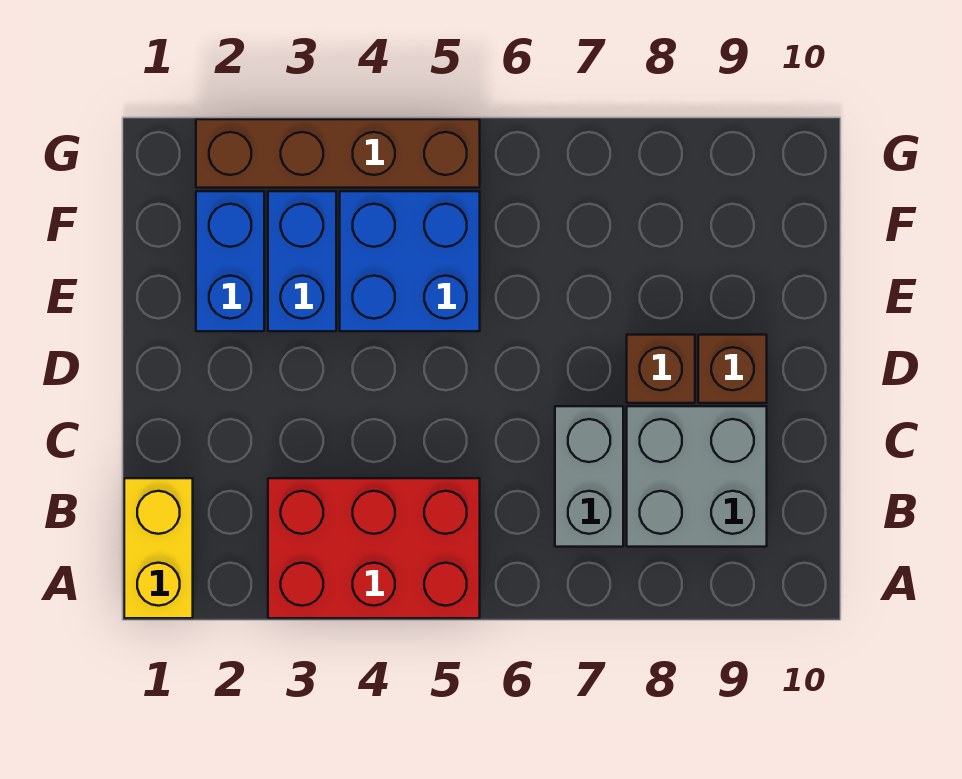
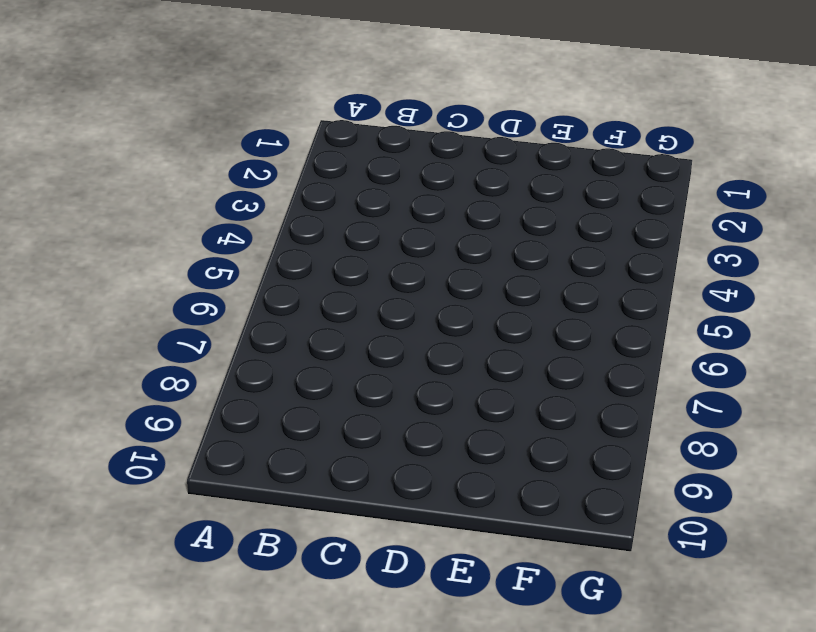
none -> yellow 1x2 brick [124,478,193,618]
none -> red 2x3 brick [268,478,480,618]

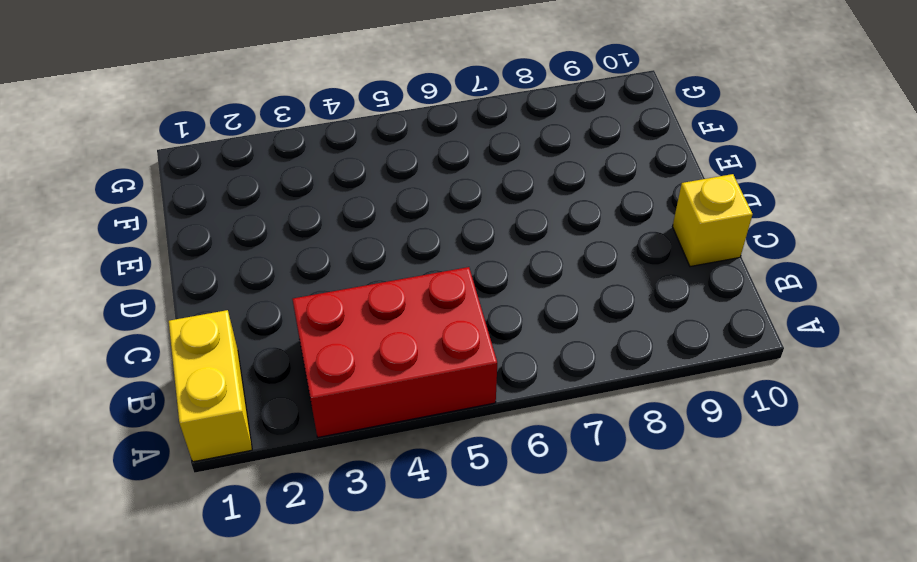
yellow 1x1 brick [673,174,753,267] -> none
none -> grey 1x2 brick [555,406,623,547]
none -> grey 2x2 brick [627,406,767,547]

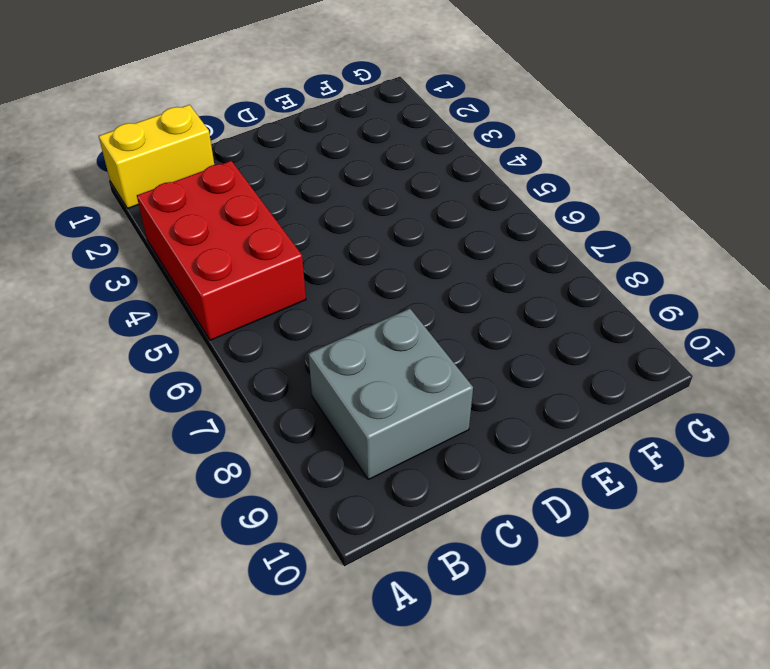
none -> grey 1x2 brick [555,406,623,547]
none -> brown 1x1 brick [627,335,695,403]

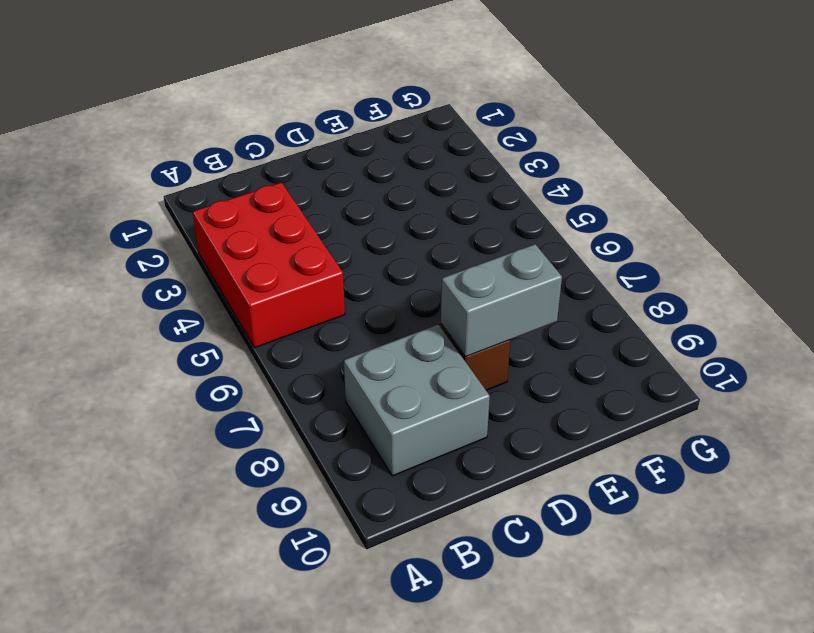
grey 1x2 brick [441,244,562,357] -> grey 1x2 brick moved to [555,406,623,547]
none -> yellow 1x2 brick [124,478,193,618]
none -> brown 1x1 brick [698,335,767,403]

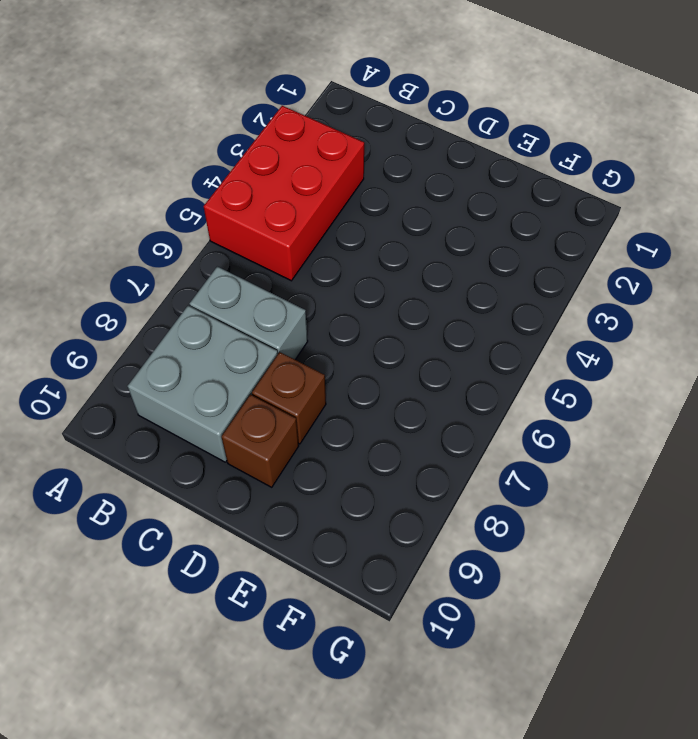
none -> yellow 1x2 brick [124,478,193,618]
none -> blue 1x2 brick [196,191,264,331]

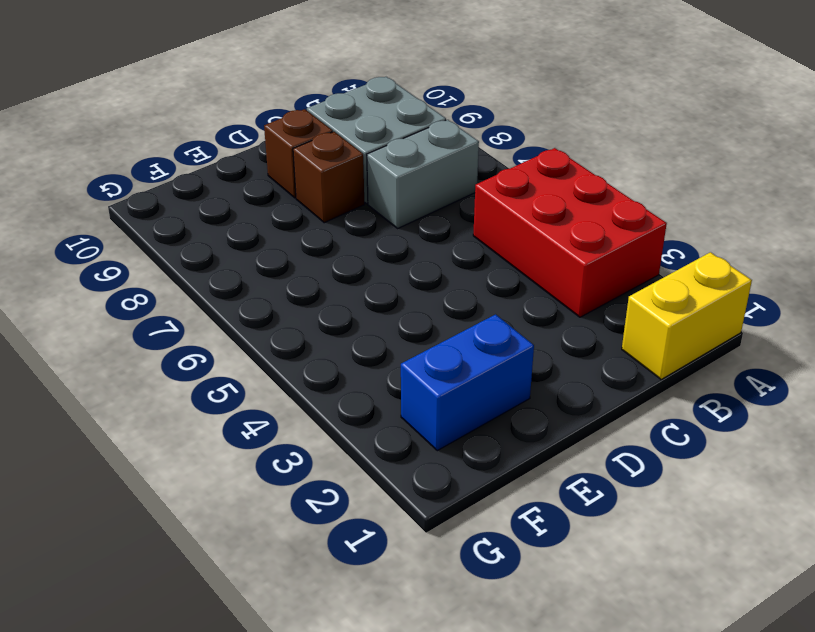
none -> blue 1x2 brick [268,191,336,331]
none -> blue 2x2 brick [340,191,480,331]

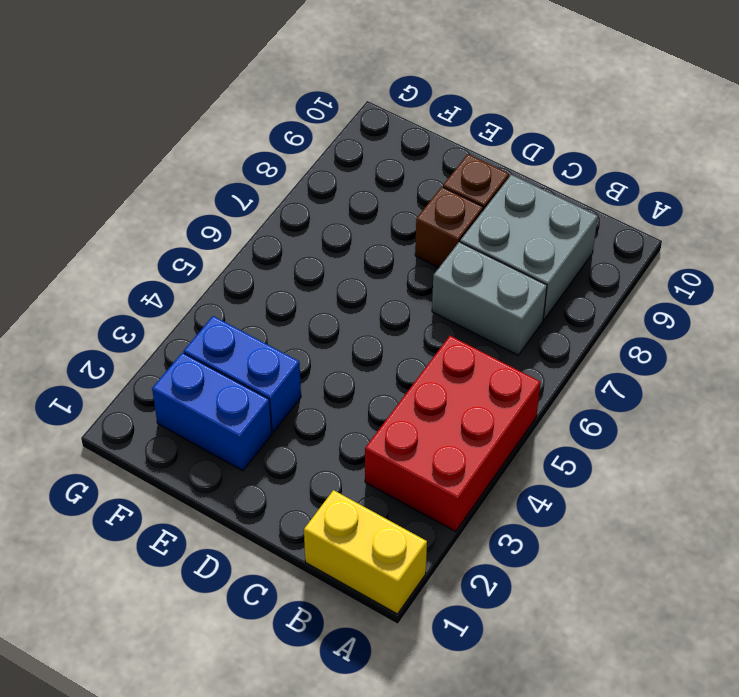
none -> blue 2x2 brick [340,191,480,331]
none -> brown 1x4 brick [196,119,480,188]

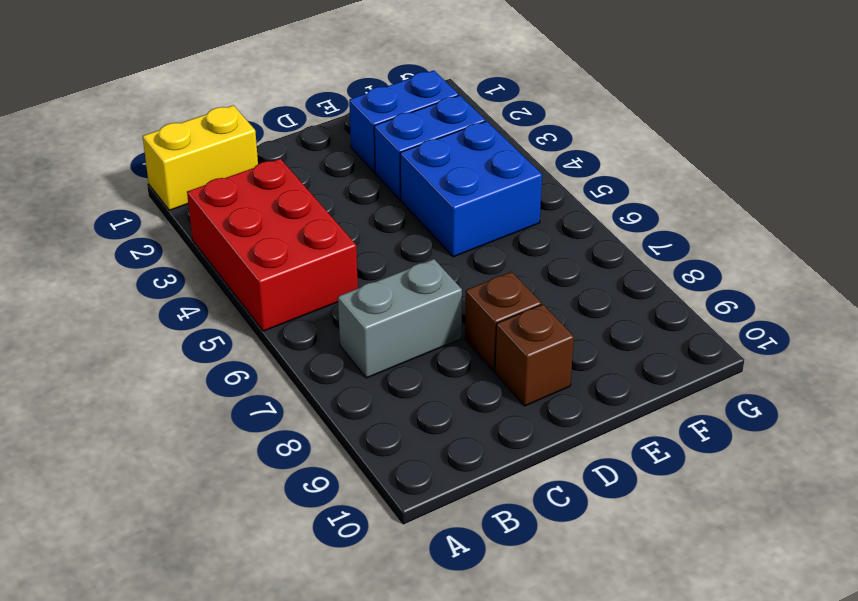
none -> grey 2x2 brick [627,406,767,547]
none -> brown 1x4 brick [196,119,480,188]

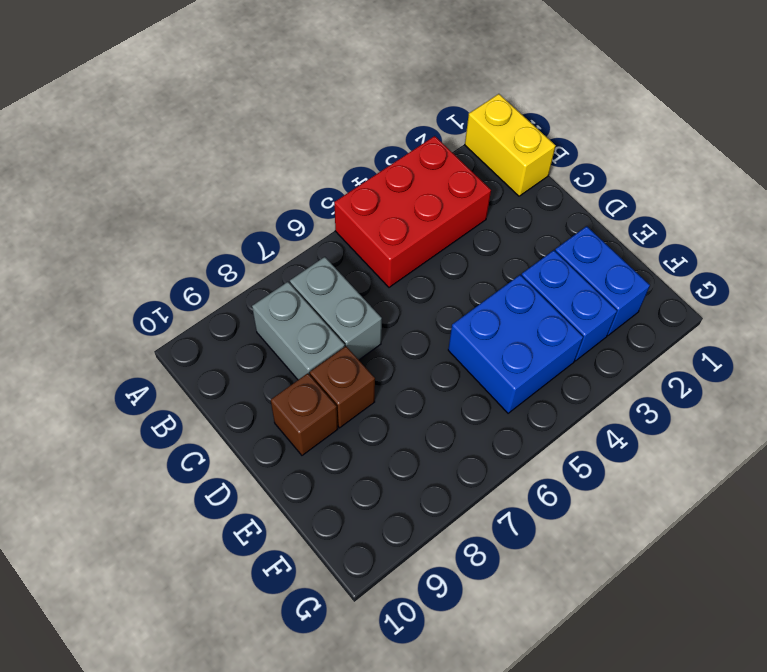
grey 1x2 brick [252,282,345,380] -> grey 2x2 brick [627,406,767,547]
none -> brown 1x4 brick [196,119,480,188]

